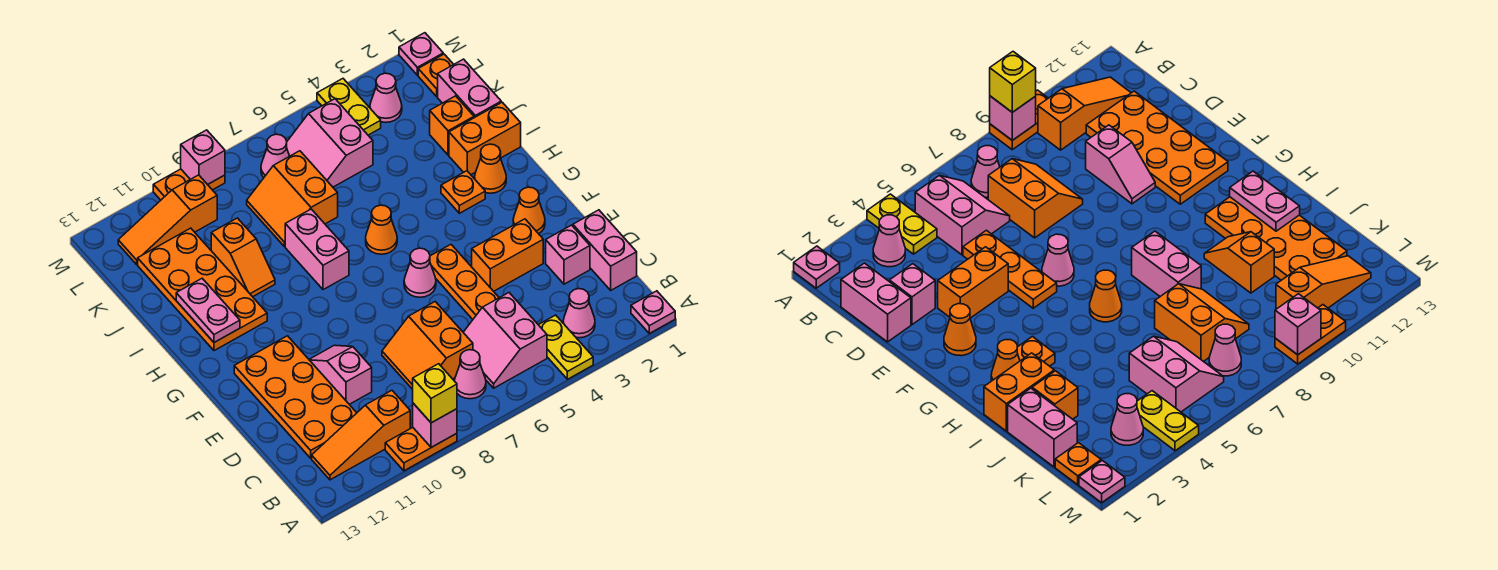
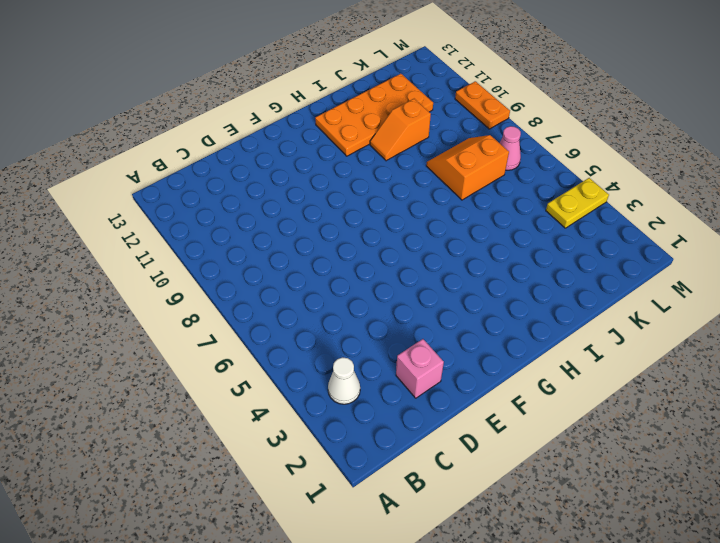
white 1x1 cone [328,357,360,404] -> pink 1x1 cone [563,289,595,338]
none -> pink 1x1 plate [631,291,675,333]
none -> yellow 1x2 plate [539,315,593,379]
none -> orange 1x2 plate [385,427,457,471]
none -> pink 2x2 slope [463,293,547,388]

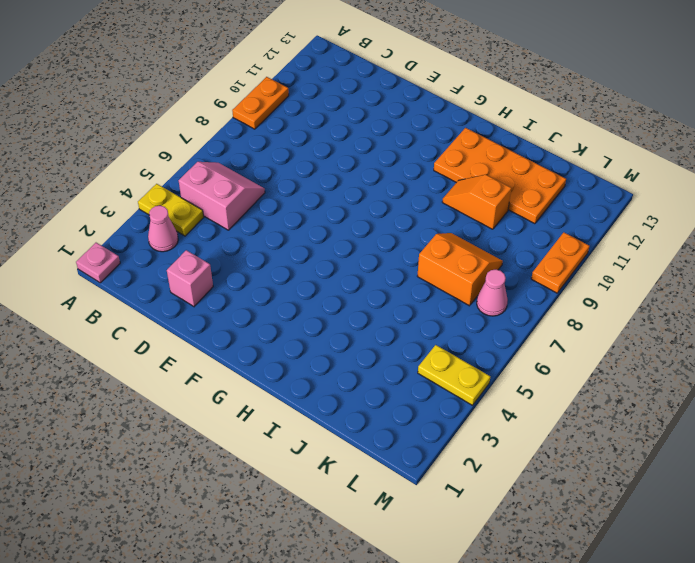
none -> pink 1x1 cone [455,350,486,399]
none -> orange 1x3 slope [312,390,410,480]
none -> pink 1x2 brick [573,210,637,290]
none -> orange 2x2 slope [382,302,473,389]

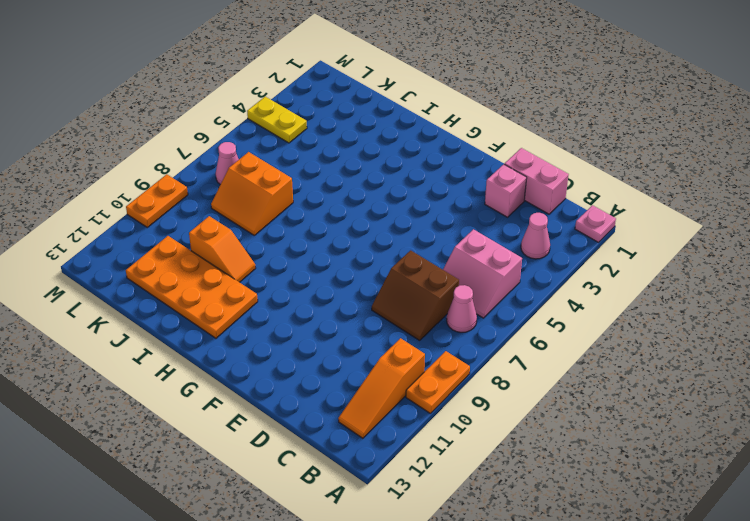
brown 2x2 slope [372,250,459,340] -> orange 2x2 slope [382,302,473,389]
none -> yellow 1x2 plate [539,315,593,379]
none -> orange 2x4 plate [234,336,356,458]
none -> orange 1x3 plate [430,245,499,319]
none -> pink 1x2 slope [309,345,372,404]

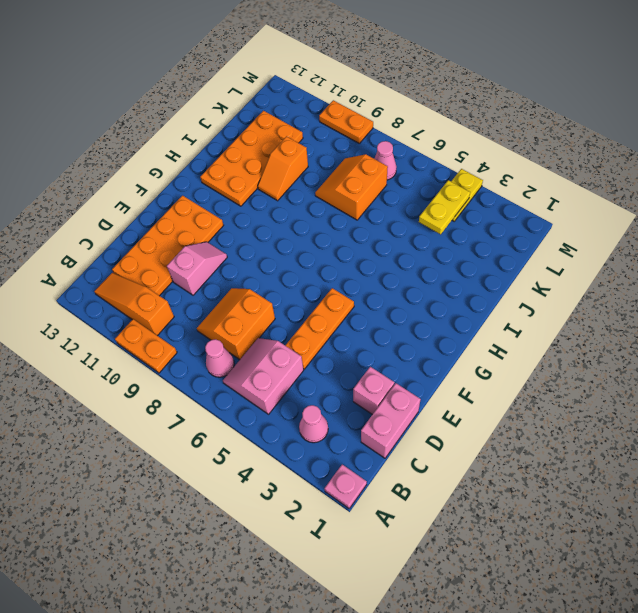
yellow 1x2 plate [419,180,470,235] -> yellow 1x2 plate moved to [539,315,593,379]
none -> orange 1x2 brick [472,219,543,291]
none -> orange 1x1 cone [513,187,545,234]
none -> pink 1x1 cone [404,248,436,297]
none -> orange 1x1 cone [475,144,506,193]

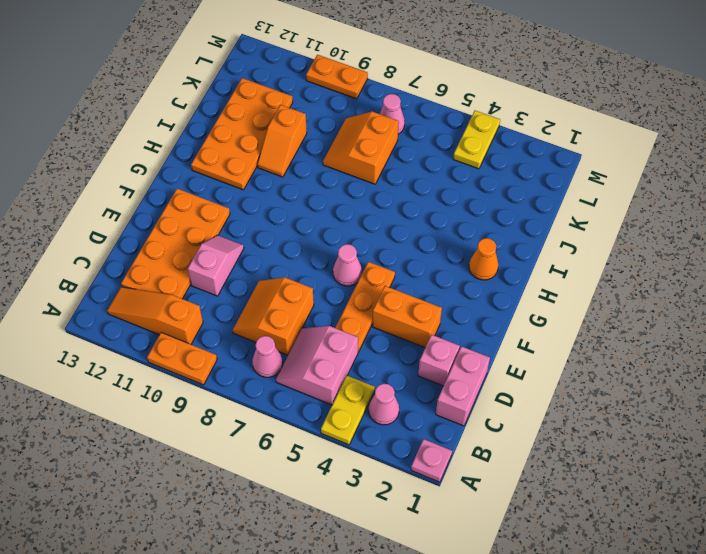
none -> orange 1x1 cone [513,187,545,234]
none -> orange 1x1 plate [441,171,485,213]
none -> orange 1x1 cone [366,205,397,254]
none -> pink 1x2 brick [285,209,349,290]

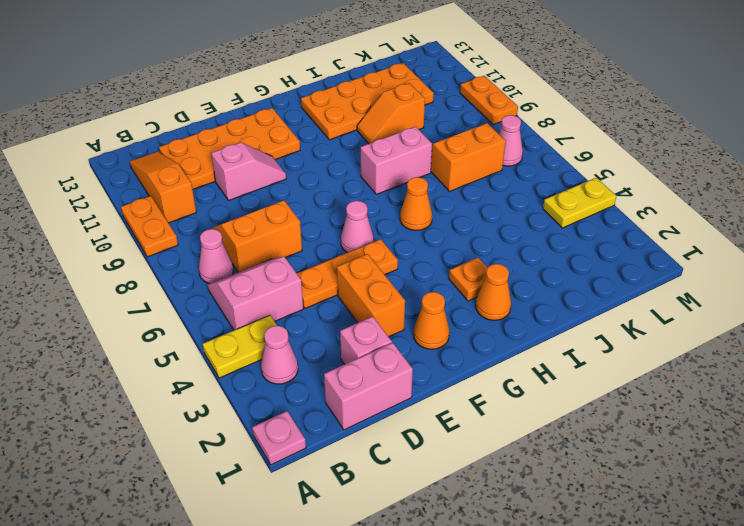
none -> orange 1x2 brick [449,102,521,175]
none -> pink 1x2 brick [438,59,501,118]
none -> orange 1x1 brick [430,96,474,155]
none -> pink 2x2 slope [287,99,373,187]

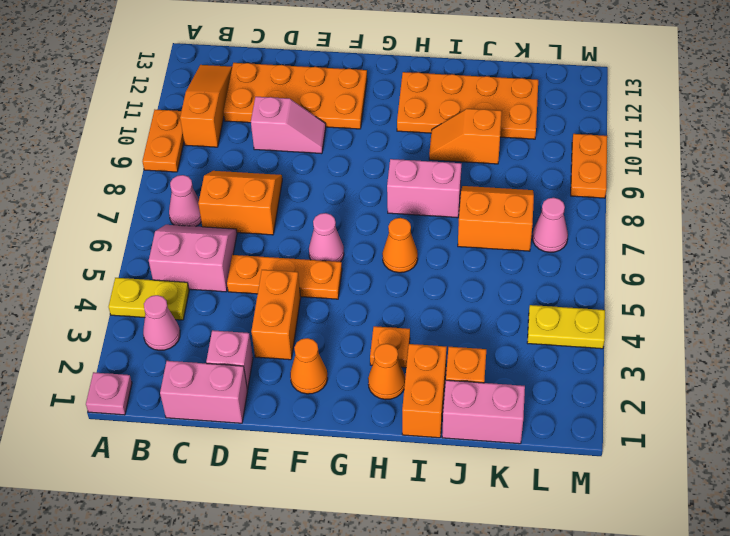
none -> pink 2x2 slope [287,99,373,187]
none -> orange 1x1 plate [418,54,454,97]
none -> pink 1x1 cone [370,73,402,122]
none -> orange 1x3 slope [118,175,217,264]

